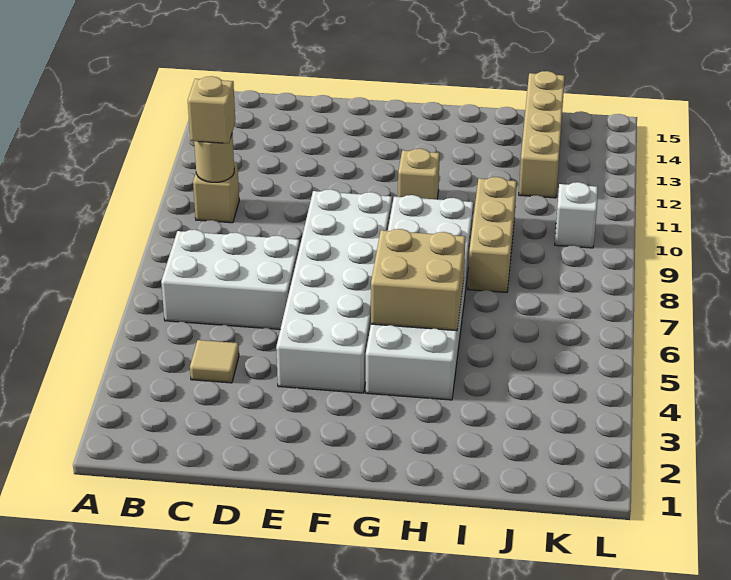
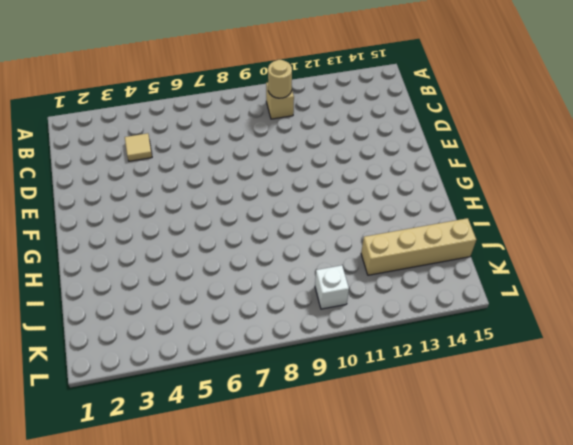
none -> white 2x3 brick [161,230,300,329]
none -> white 2x6 brick [276,189,392,393]
none -> white 2x6 brick [366,195,473,400]

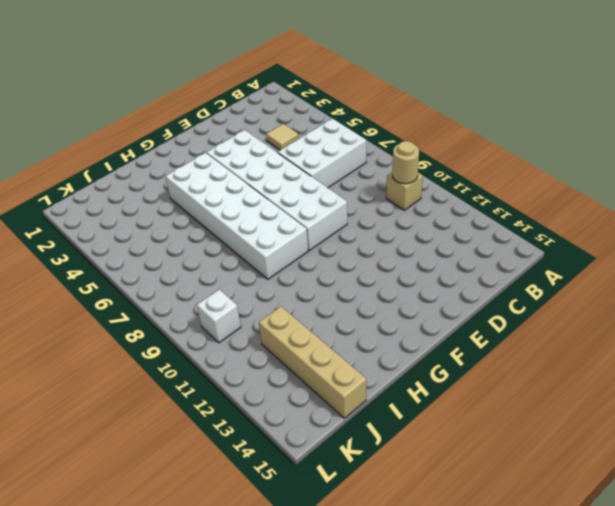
none -> tan 1x1 brick [398,149,440,199]
none -> tan 1x3 brick [468,177,517,292]
none -> tan 2x2 brick [371,229,466,331]

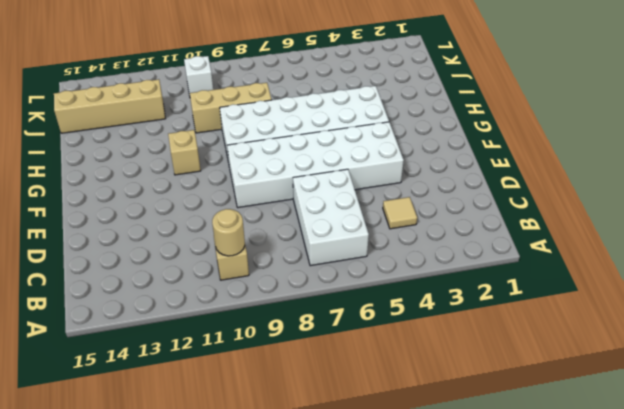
none -> tan 2x2 brick [371,229,466,331]
none -> tan 1x1 brick [188,76,235,144]

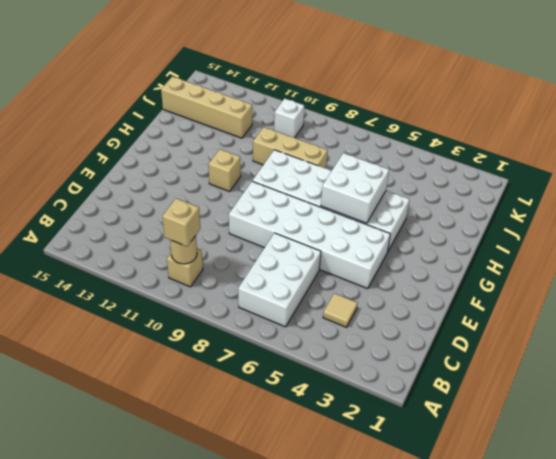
white 2x2 brick [321,153,389,223] -> tan 2x2 brick [371,229,466,331]

